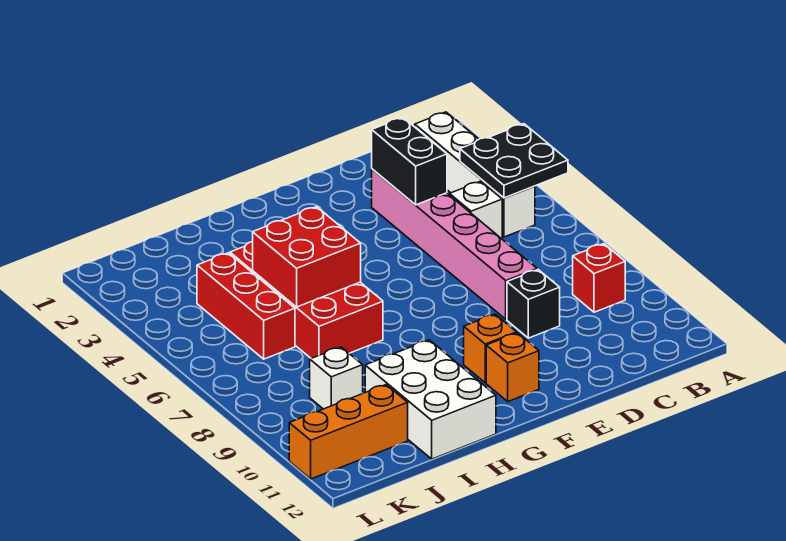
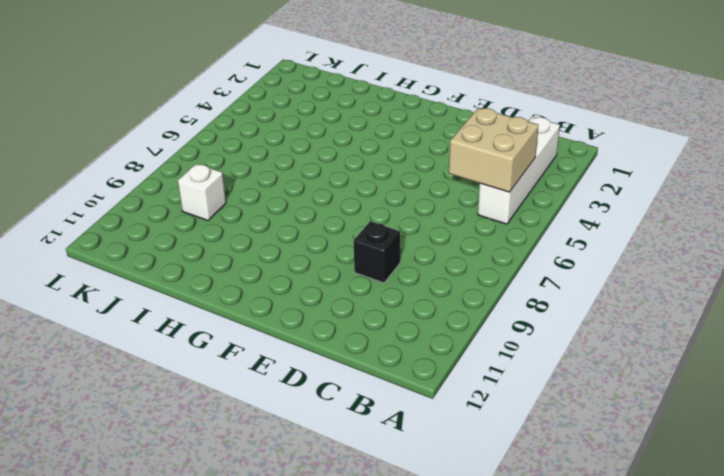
tan 2x2 brick [449,108,538,192] -> black 2x2 plate [460,124,568,198]
none -> red 1x1 brick [573,244,625,312]
none -> white 1x1 brick [450,181,502,238]
none -> pink 1x6 brick [372,169,537,319]

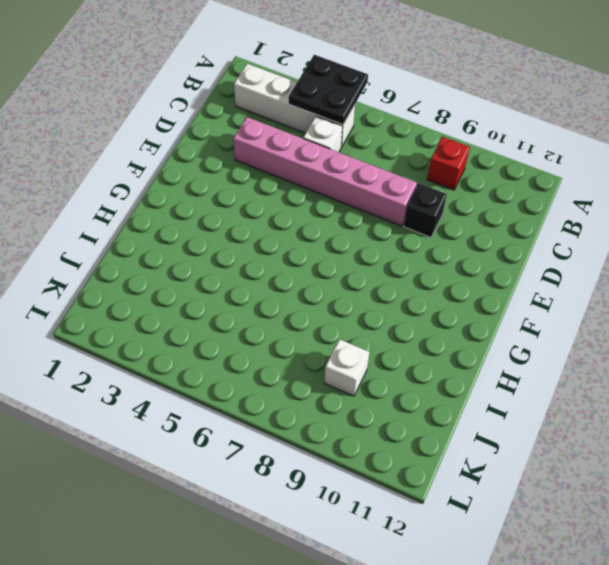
none -> orange 1x1 brick [464,314,516,383]
none -> orange 1x1 brick [486,333,539,401]
none -> red 2x4 brick [230,242,383,358]

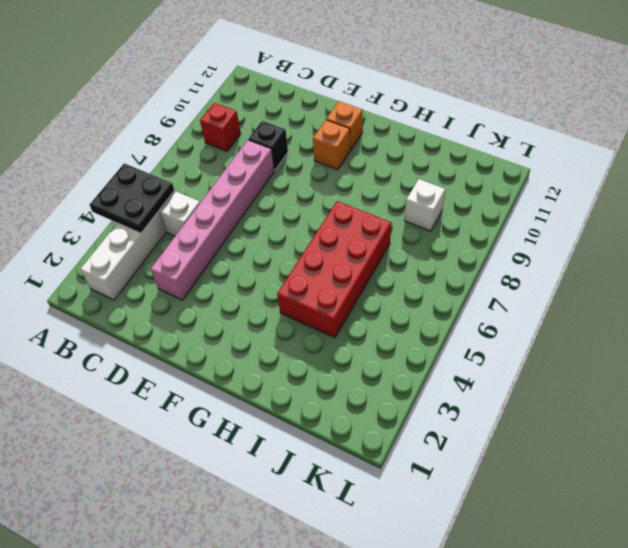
none -> white 2x3 brick [365,340,496,459]
none -> red 1x3 brick [197,253,295,359]
none -> orange 1x3 brick [289,385,408,479]

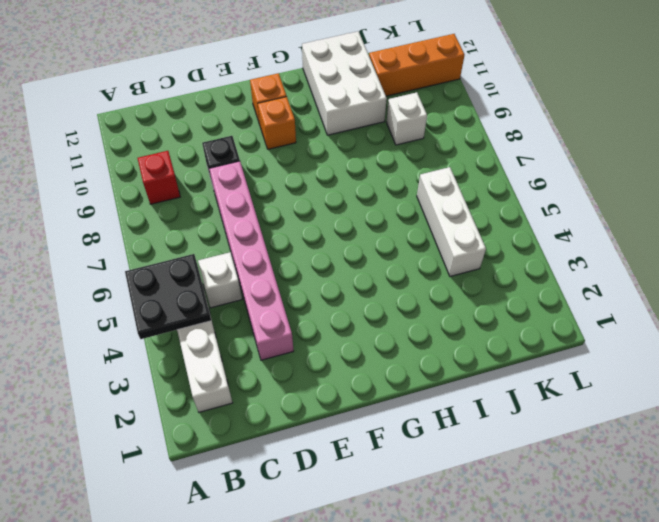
white 1x3 brick [417,167,486,276] -> red 1x3 brick [197,253,295,359]
none -> red 2x4 brick [230,242,383,358]
none -> black 1x2 brick [372,117,447,205]
none -> red 2x2 brick [252,207,361,307]

